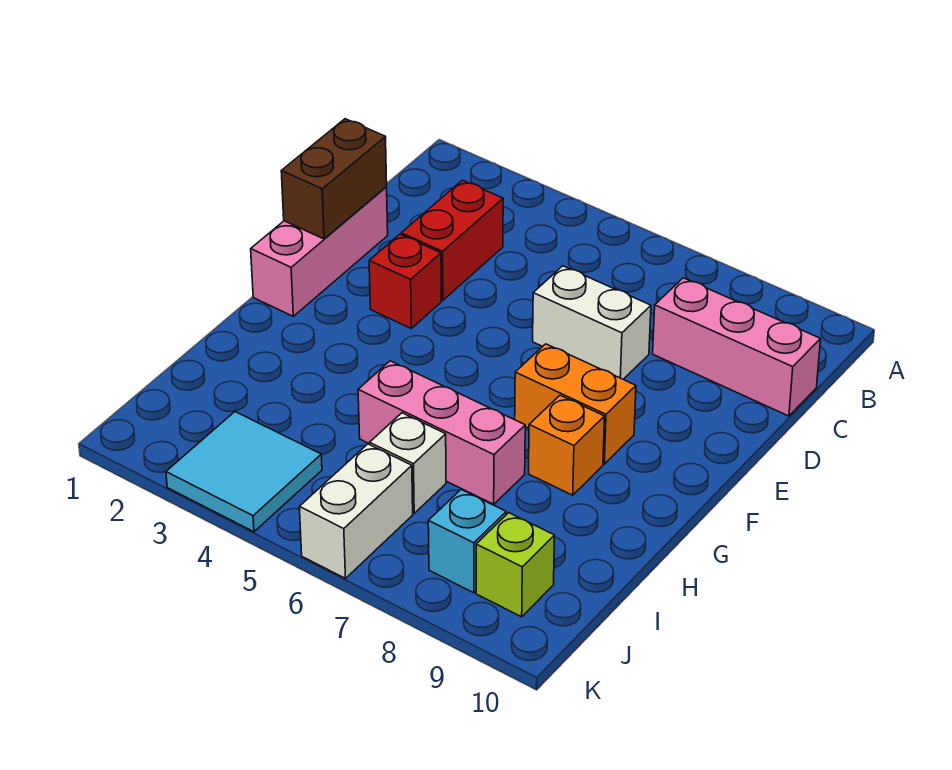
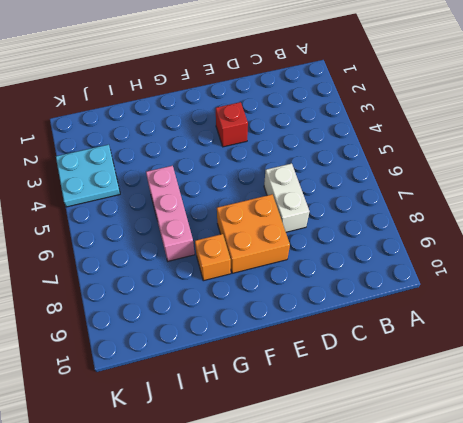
orange 2x2 brick [217,194,290,273] -> orange 1x2 brick [515,344,636,464]
cyan 2x2 plate [56,145,120,207] -> cyan 2x2 tile [166,412,322,532]
none -> red 1x2 brick [401,180,503,300]
none -> pink 1x3 brick [653,278,821,416]
none -> pink 1x3 brick [251,187,388,316]

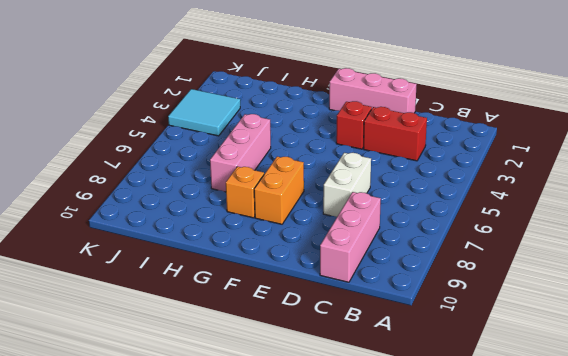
none -> white 1x1 brick [370,413,446,513]
none -> white 1x2 brick [299,444,413,579]
none -> cyan 1x1 brick [428,490,506,593]

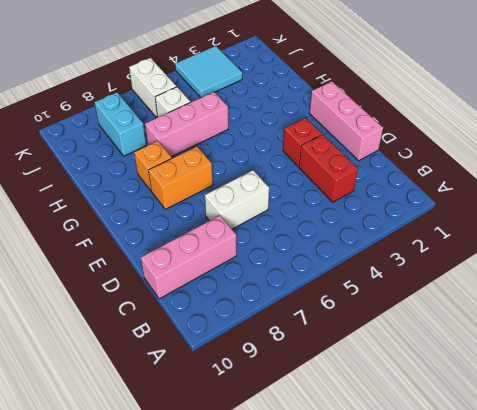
cyan 1x2 brick [94,92,146,156] -> cyan 1x1 brick [428,490,506,593]
none -> lime 1x1 brick [476,513,555,617]
none -> brown 1x2 brick [281,119,387,239]

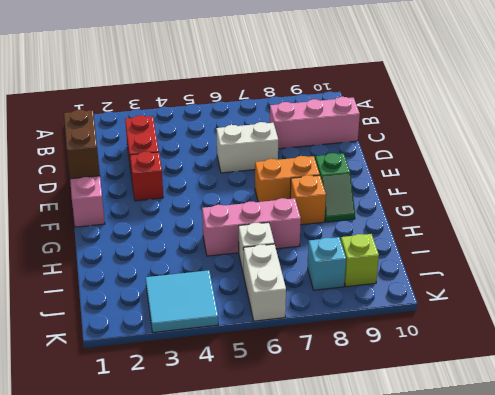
green 1x2 slope [315,153,355,222] -> none

